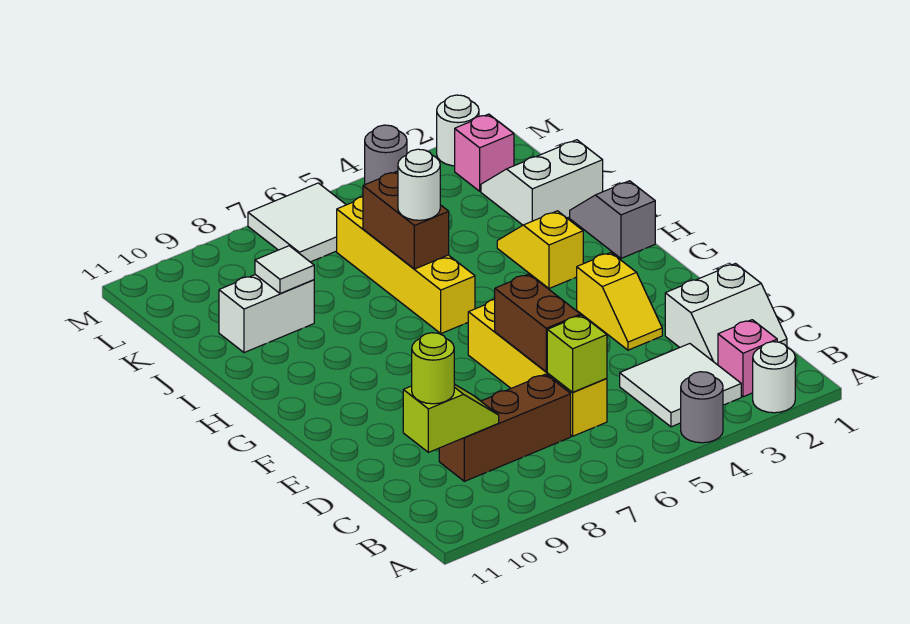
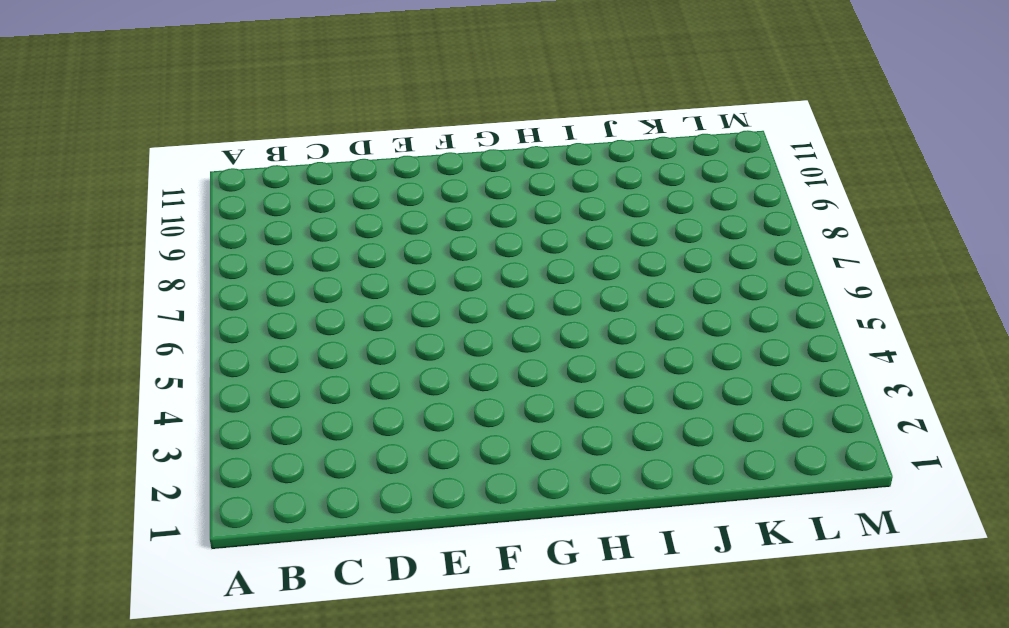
none -> white 1x1 round brick [753,342,795,413]
none -> grey 1x1 round brick [681,372,723,443]
none -> pink 1x1 brick [718,320,777,397]

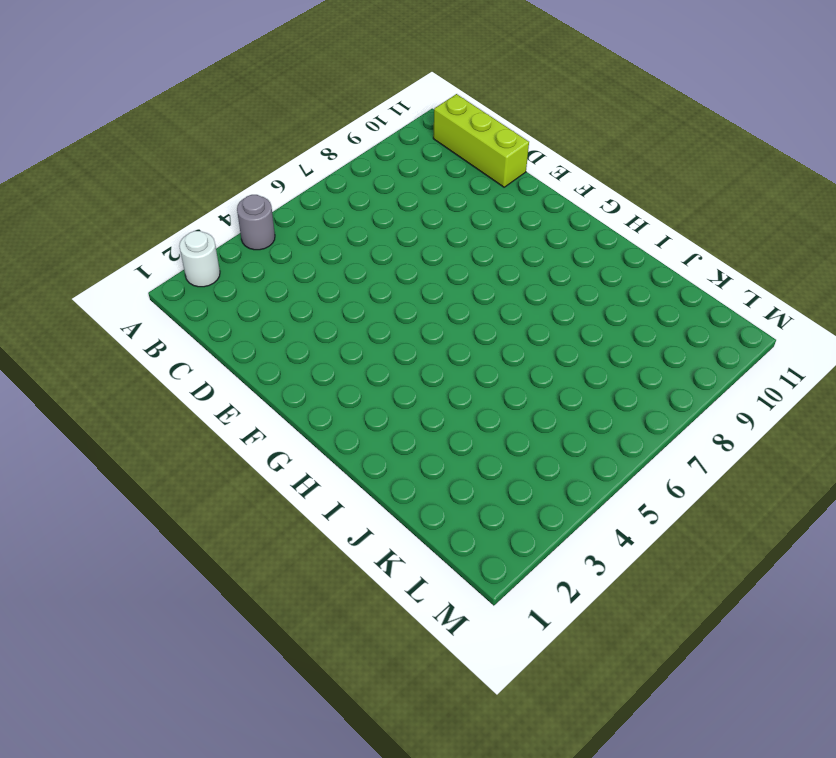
lime 1x3 brick [433,94,529,187] -> none
none -> pink 1x1 brick [718,320,777,397]
none -> white 2x2 tile [620,344,741,427]
none -> white 2x2 slope [665,264,787,365]

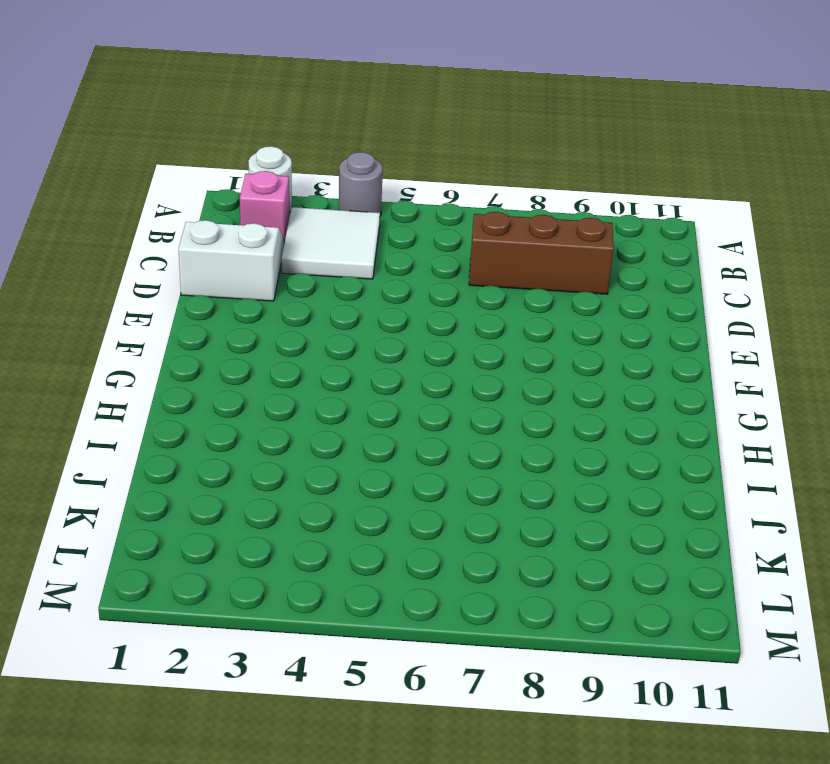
none -> yellow 1x4 brick [468,299,607,436]
none -> yellow 1x2 slope [577,253,662,350]
none -> grey 1x2 slope [570,181,655,258]

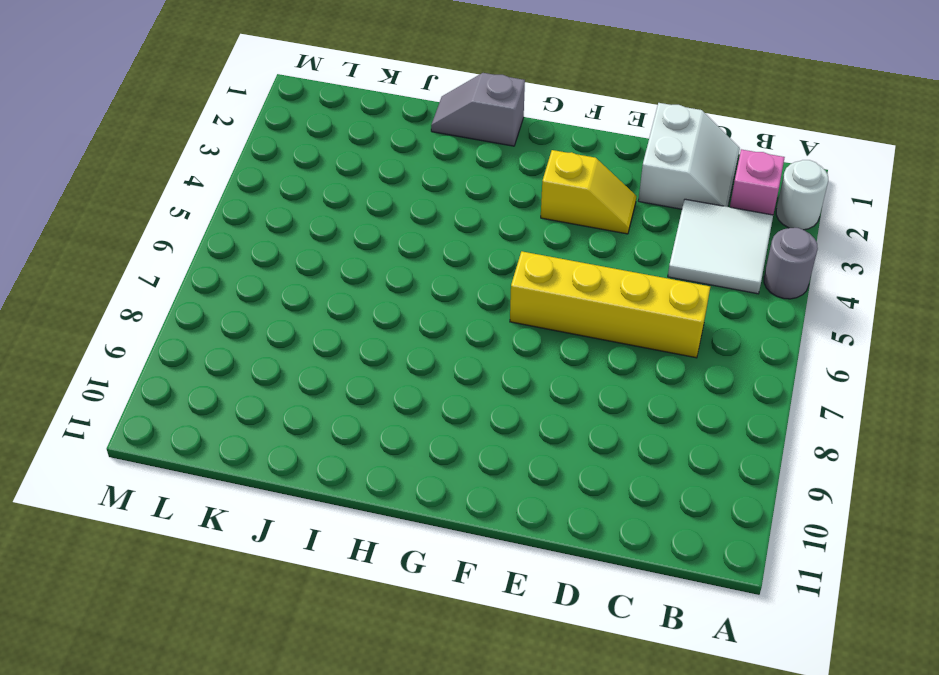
none -> brown 1x3 brick [439,374,571,481]
none -> yellow 1x2 slope [497,211,583,288]
none -> yellow 1x4 brick [337,197,475,333]

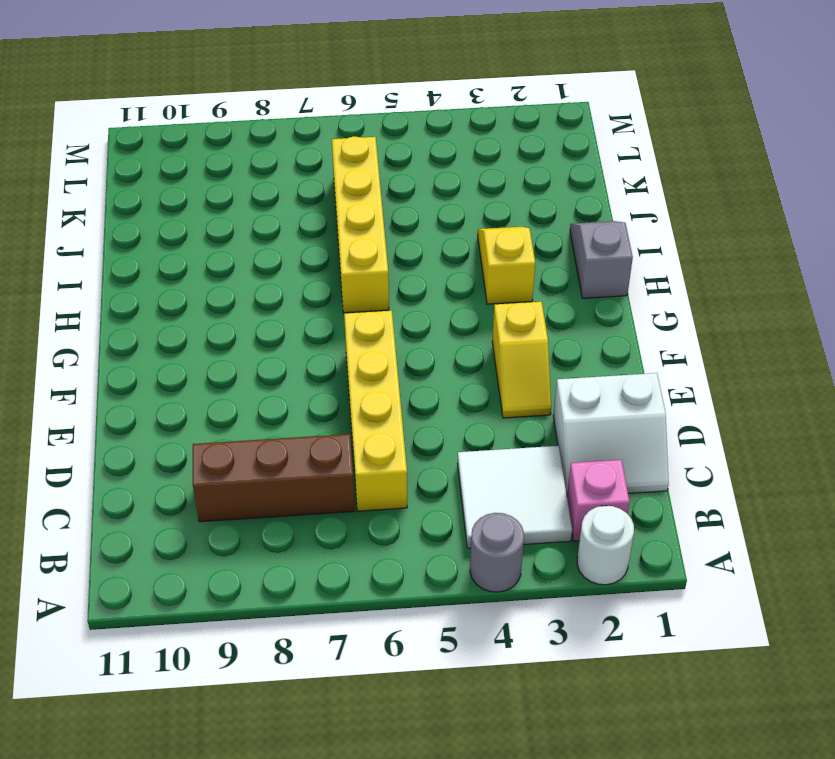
none -> white 2x2 slope [481,140,603,225]
none -> white 1x2 brick [219,275,314,353]
none -> pink 1x1 brick [455,114,514,191]

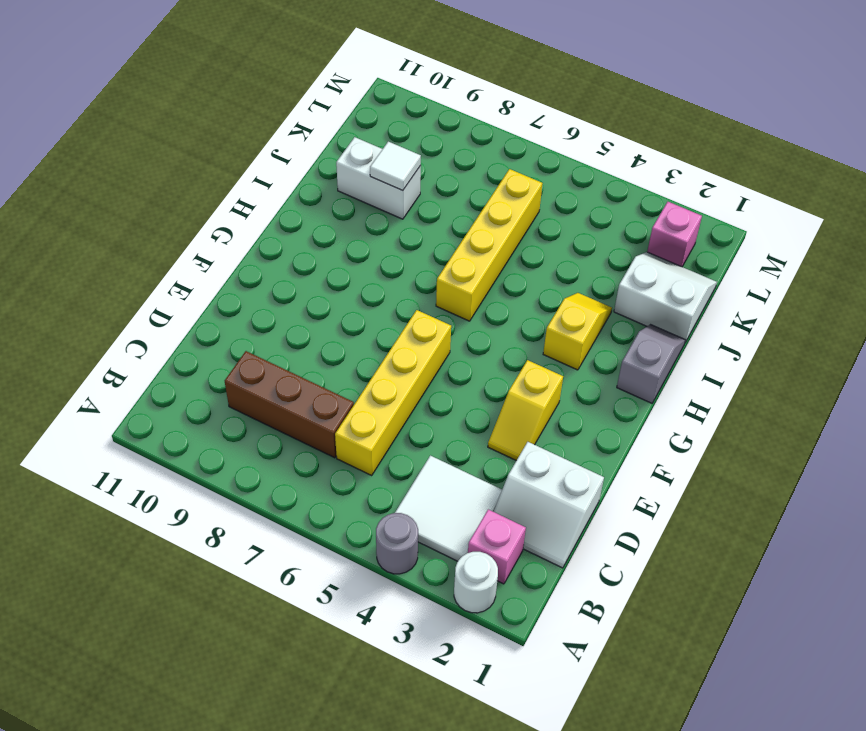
none -> white 2x2 tile [248,183,346,262]
none -> white 1x1 round brick [437,95,479,166]
none -> grey 1x1 round brick [365,125,407,185]

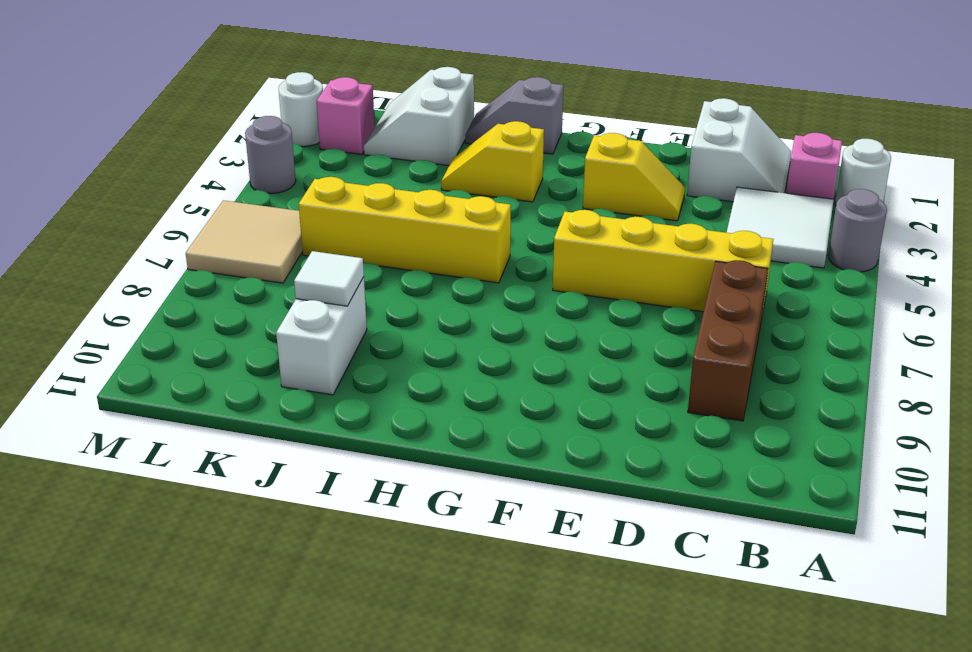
tan 2x2 tile [186,200,303,283] -> white 2x2 tile [248,183,346,262]
none -> lime 1x1 brick [547,315,607,392]
none -> lime 1x2 slope [403,384,499,452]
none -> brown 1x2 brick [495,274,581,372]

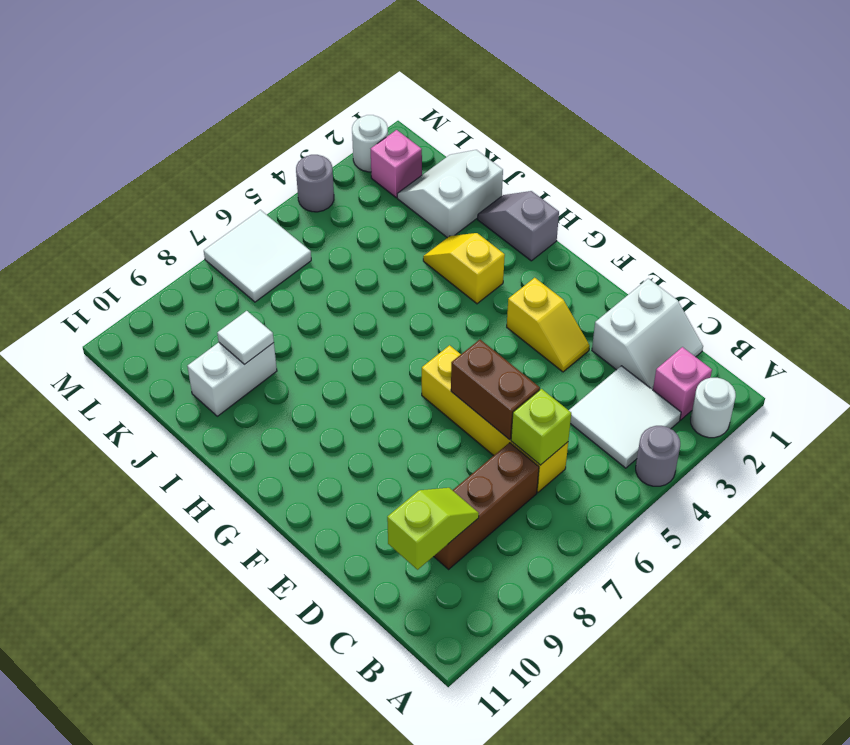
none -> yellow 1x4 brick [337,197,475,333]
none -> brown 1x2 brick [363,171,449,269]
none -> lime 1x1 round brick [412,333,454,404]

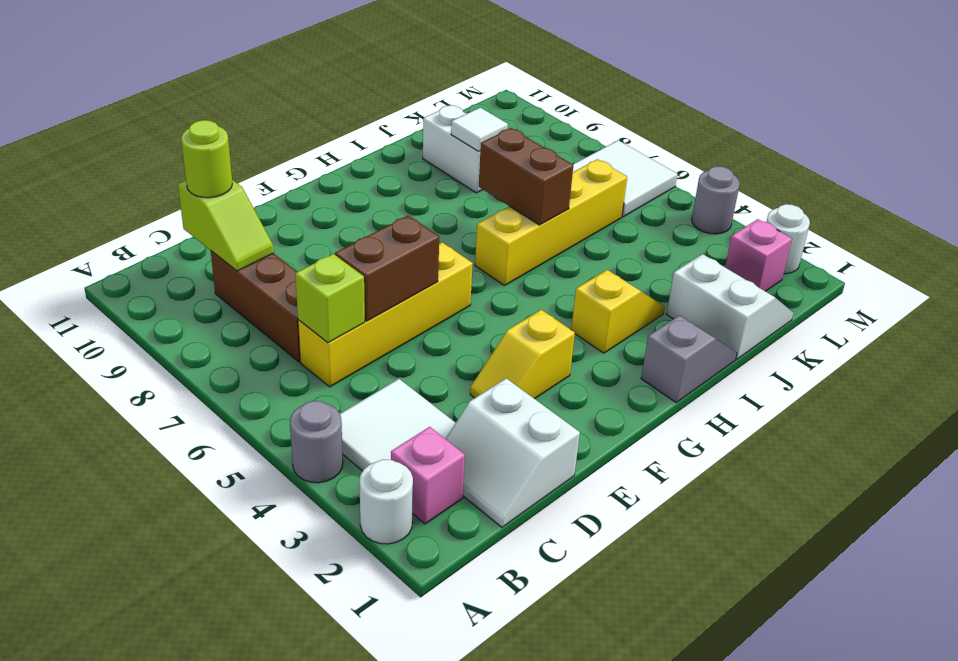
brown 1x2 brick [479,128,573,225] -> brown 1x2 brick turned to [363,171,449,269]
none -> white 1x1 round brick [398,149,440,220]

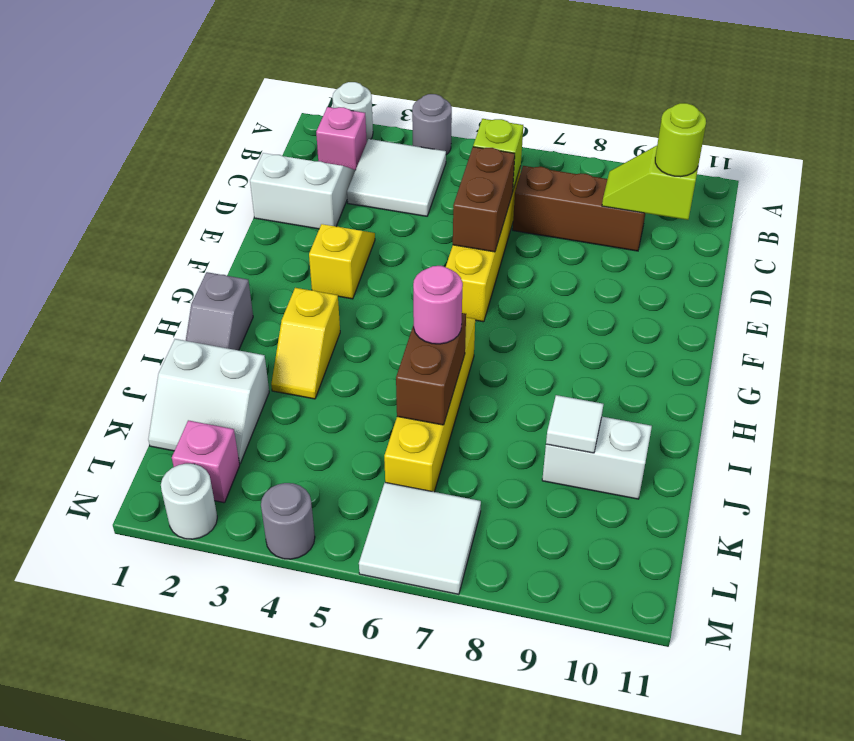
pink 1x1 round brick [413,266,463,344] -> white 1x1 round brick [398,149,440,220]

